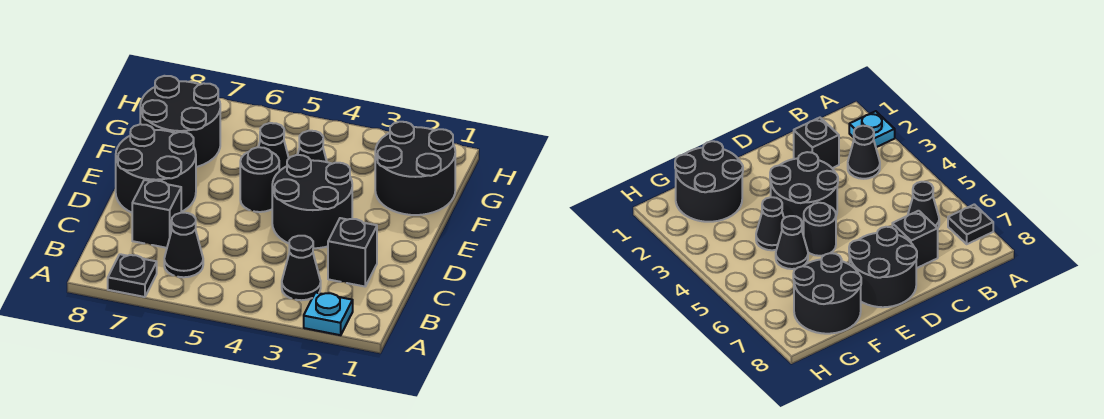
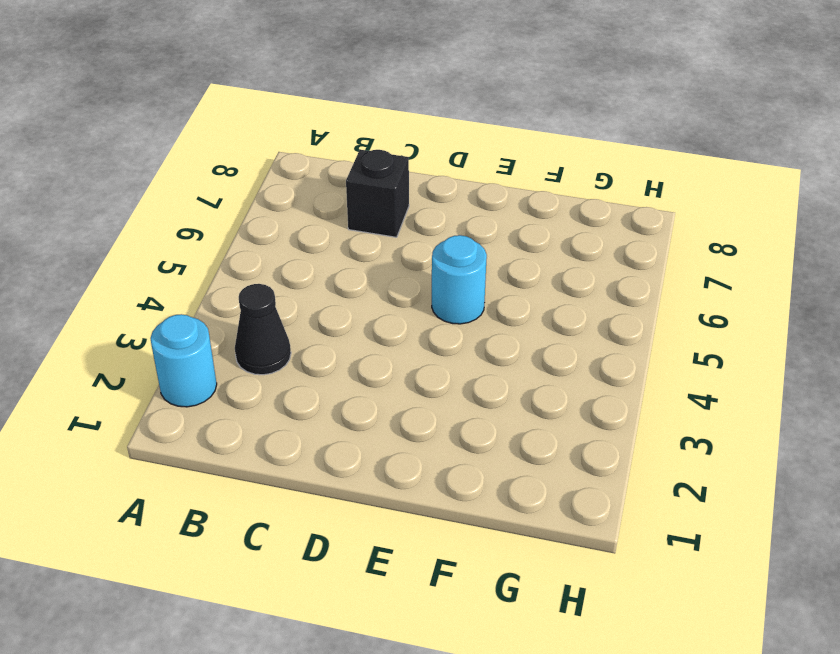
cyan 1x1 round brick [151,314,217,407] -> cyan 1x1 plate [304,293,353,335]
cyan 1x1 round brick [432,235,487,324] -> black 1x1 round brick [240,147,279,212]
none -> black 1x1 plate [108,254,157,297]
none -> black 1x1 cone [164,213,203,277]
none -> black 1x1 brick [328,218,377,287]

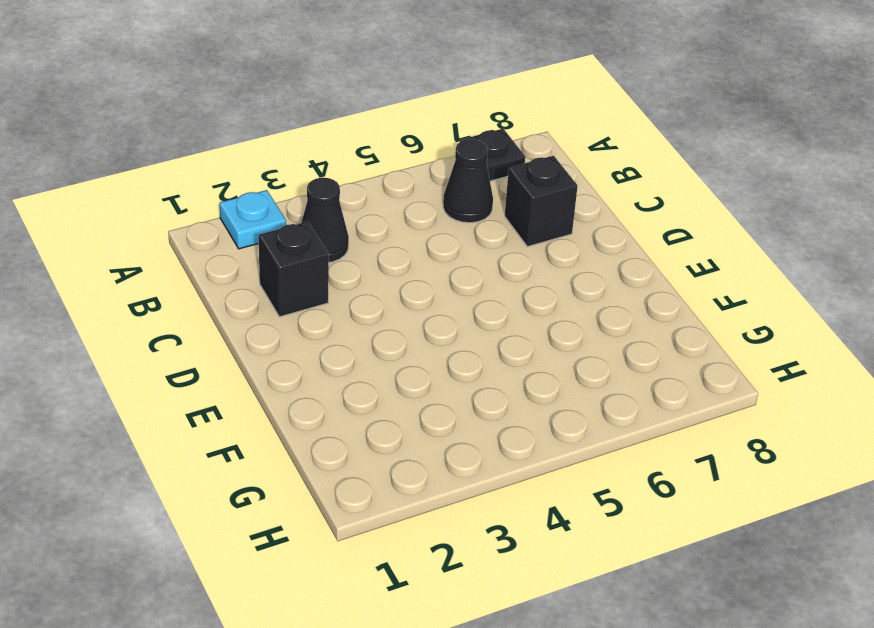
none -> black 2x2 round brick [272,155,352,248]
none -> black 2x2 round brick [116,124,196,213]
none -> black 1x1 round brick [240,147,279,212]

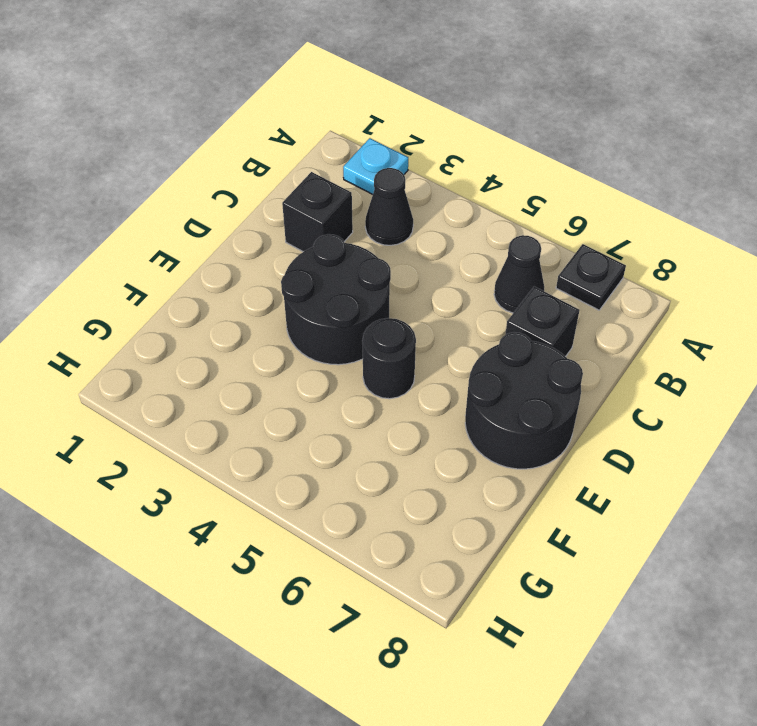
none -> black 2x2 round brick [375,122,455,215]
none -> black 1x1 cone [298,131,327,162]
none -> black 1x1 cone [259,123,289,171]

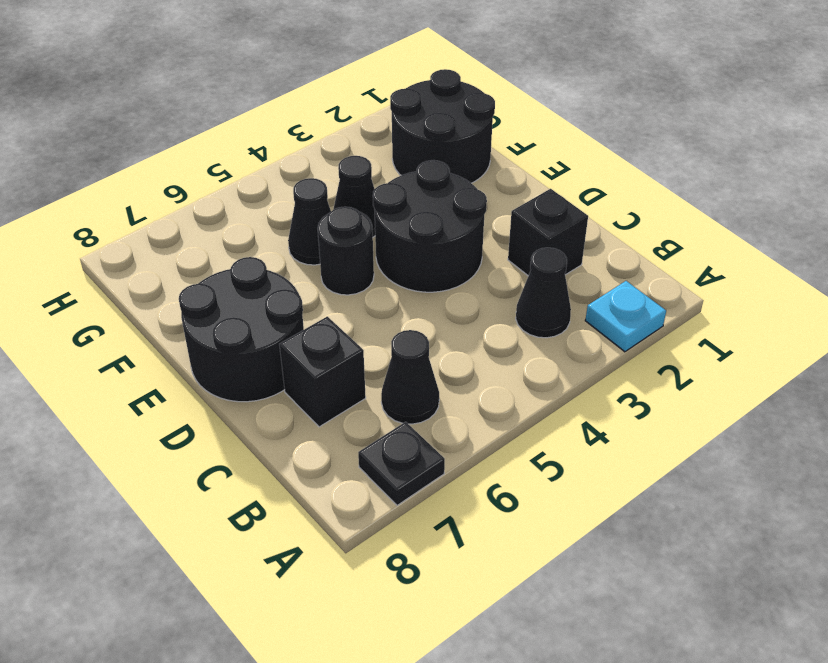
none -> black 2x2 round brick [140,76,220,167]

